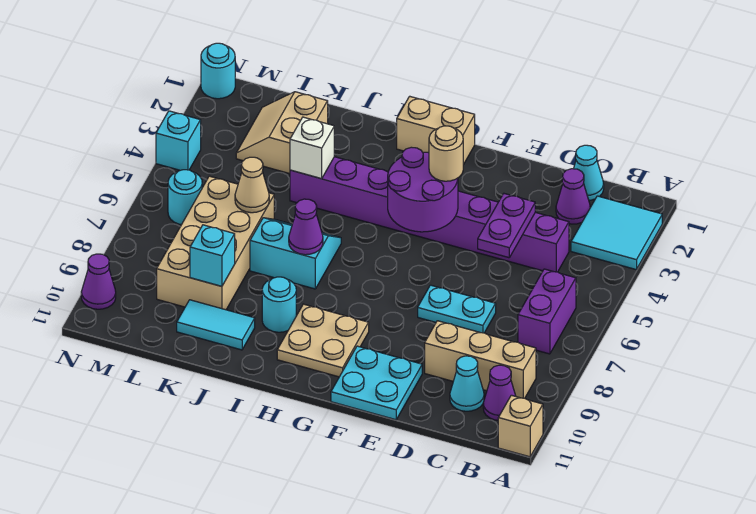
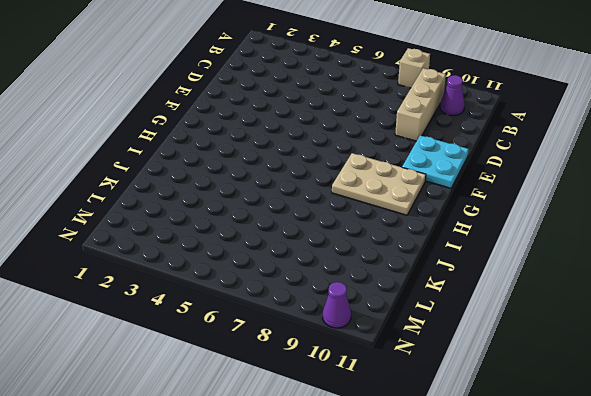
tan 1x1 brick [398,48,430,88] -> tan 1x1 brick moved to [498,395,543,457]
tan 2x3 plate [332,153,426,215] -> tan 2x2 plate [277,304,369,377]
none -> cyan 2x2 tile [571,196,662,270]
none -> purple 1x2 brick [518,269,576,354]
none -> cyan 1x1 cone [574,145,604,200]

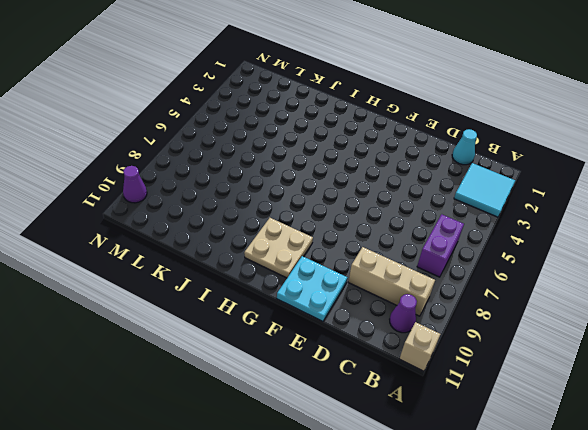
none -> purple 1x1 cone [556,169,590,224]
none -> purple 1x8 brick [290,157,569,272]
none -> cyan 1x1 cone [450,356,484,411]

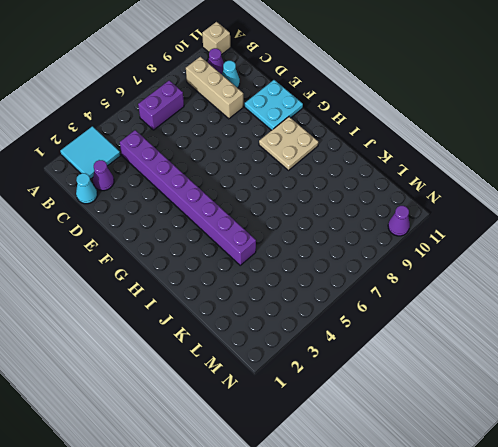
none -> cyan 1x2 plate [418,285,496,333]
none -> tan 1x2 brick [397,96,475,165]
none -> cyan 2x2 slope [250,218,341,289]

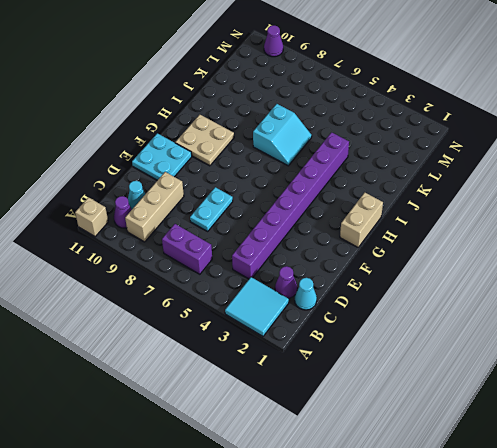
none -> cyan 1x1 round brick [262,277,296,332]
none -> cyan 1x2 tile [177,300,255,350]
none -> tan 2x2 slope [236,92,328,174]

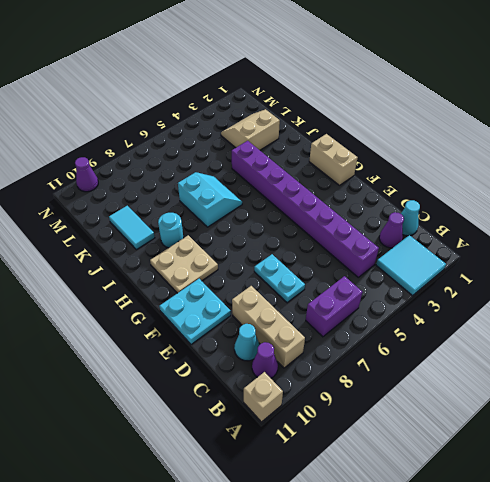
none -> tan 2x4 brick [157,176,274,310]
none -> cyan 1x1 round brick [168,170,202,225]
none -> cyan 1x1 round brick [201,43,235,99]

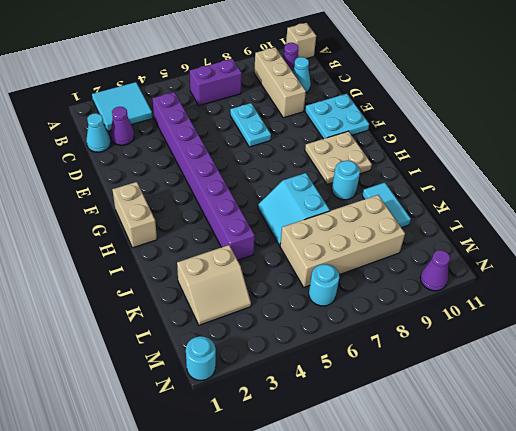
none -> cyan 1x1 brick [156,111,201,170]
none -> purple 1x2 plate [478,194,535,258]
none -> purple 2x2 round brick [388,147,458,232]

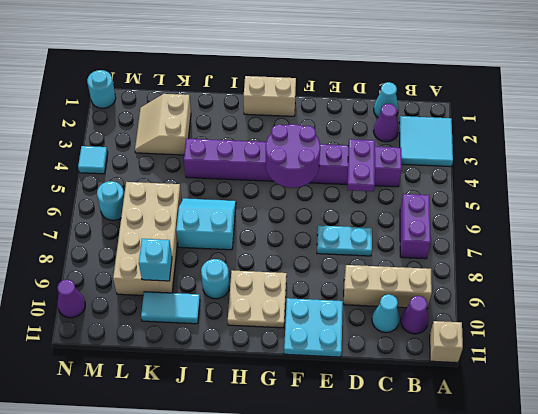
cyan 1x1 tile [78,146,108,174] -> cyan 1x1 brick [156,111,201,170]
none -> purple 1x1 cone [289,199,323,255]
none -> white 1x1 brick [290,117,334,179]
none -> tan 1x1 cone [235,157,269,213]

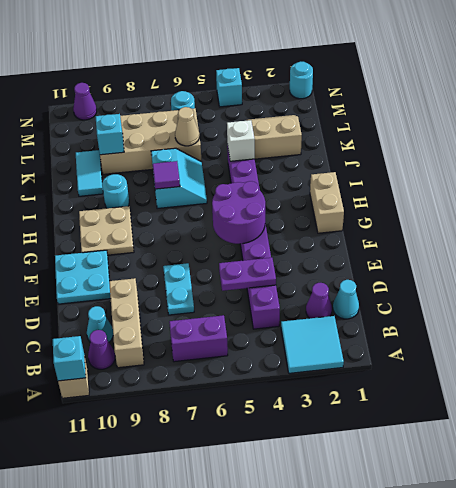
cyan 1x1 brick [53,336,86,381] -> none
purple 1x1 tile [153,161,180,189] -> purple 1x1 cone [289,199,323,255]
none -> tan 1x1 round brick [429,126,463,181]

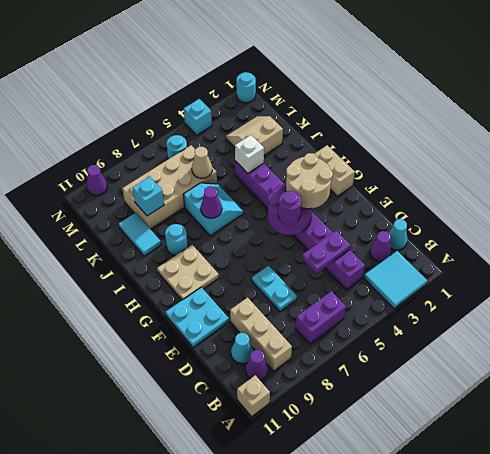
tan 2x2 round brick [286,153,333,209] -> tan 1x1 round brick [429,126,463,181]
purple 1x1 round brick [278,191,301,225] -> none

